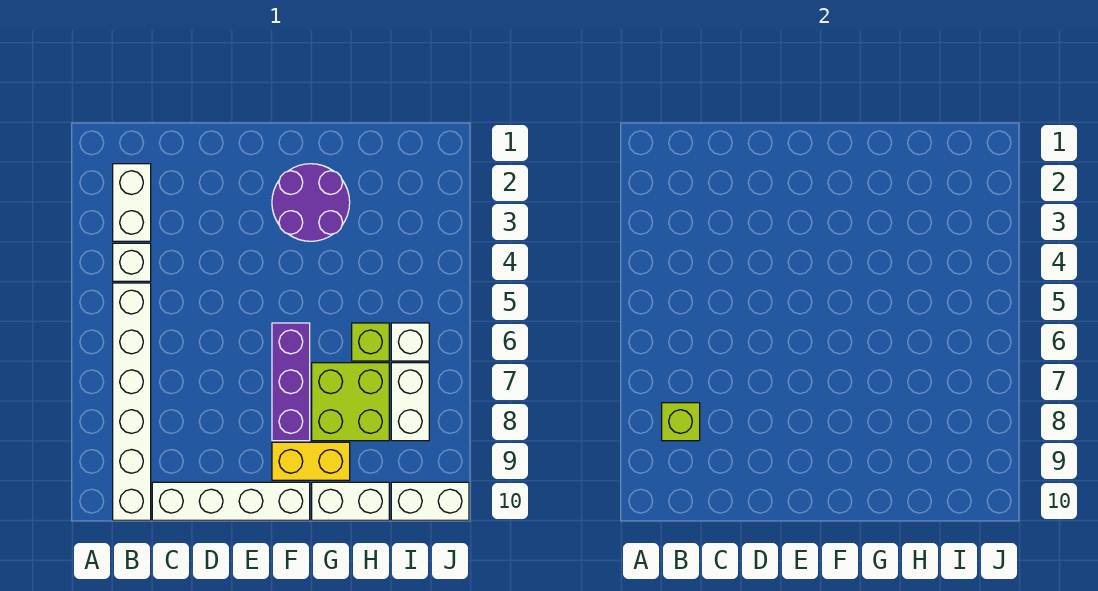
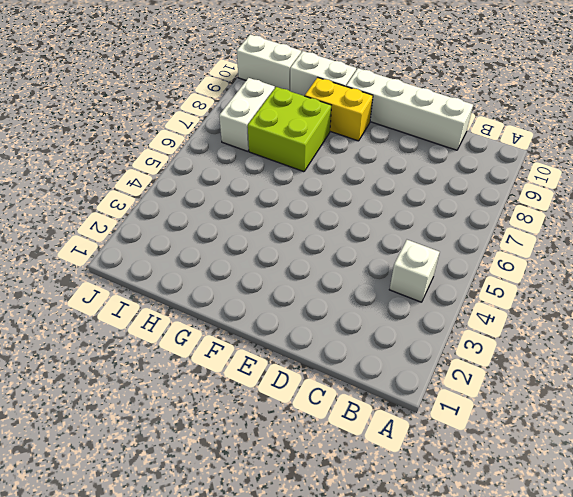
none -> white 1x2 brick [113,164,151,241]
none -> white 1x6 brick [113,283,151,520]
none -> purple 2x2 round brick [272,164,350,241]

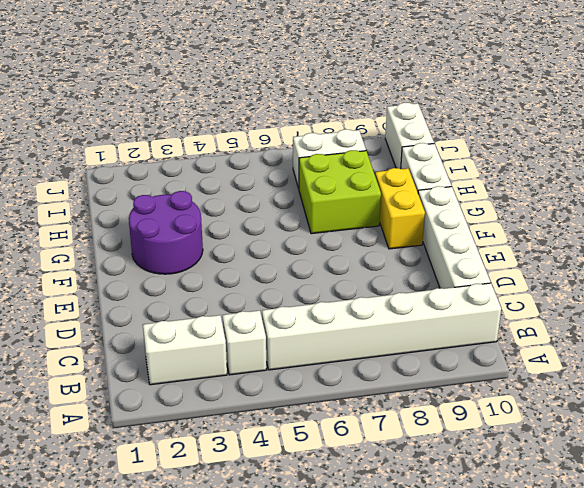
none -> purple 1x3 brick [272,323,310,441]
none -> lime 1x1 brick [352,323,389,361]
none -> white 1x1 brick [391,323,429,361]

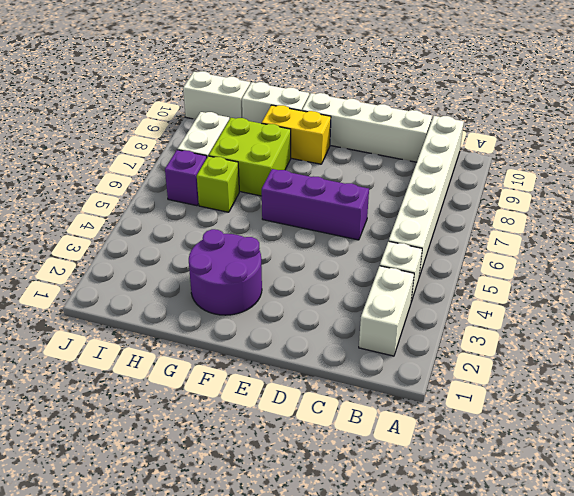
purple 1x3 brick [262,169,369,240] -> purple 1x3 brick turned to [272,323,310,441]
purple 1x1 brick [165,150,207,206] -> white 1x1 brick [391,323,429,361]
none -> lime 1x1 brick [662,403,700,441]

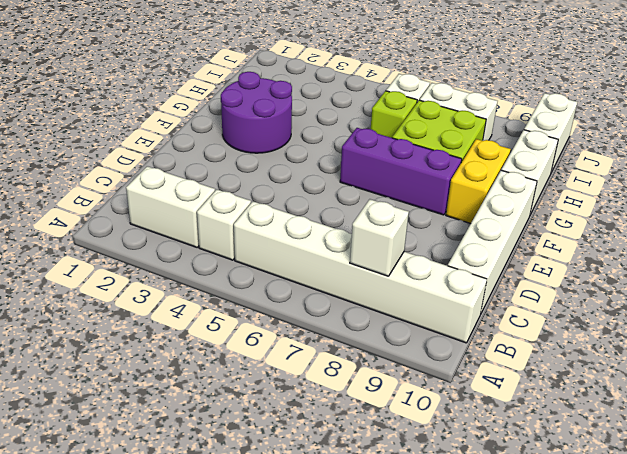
white 1x1 brick [350,199,409,276] -> lime 1x1 brick [662,403,700,441]

